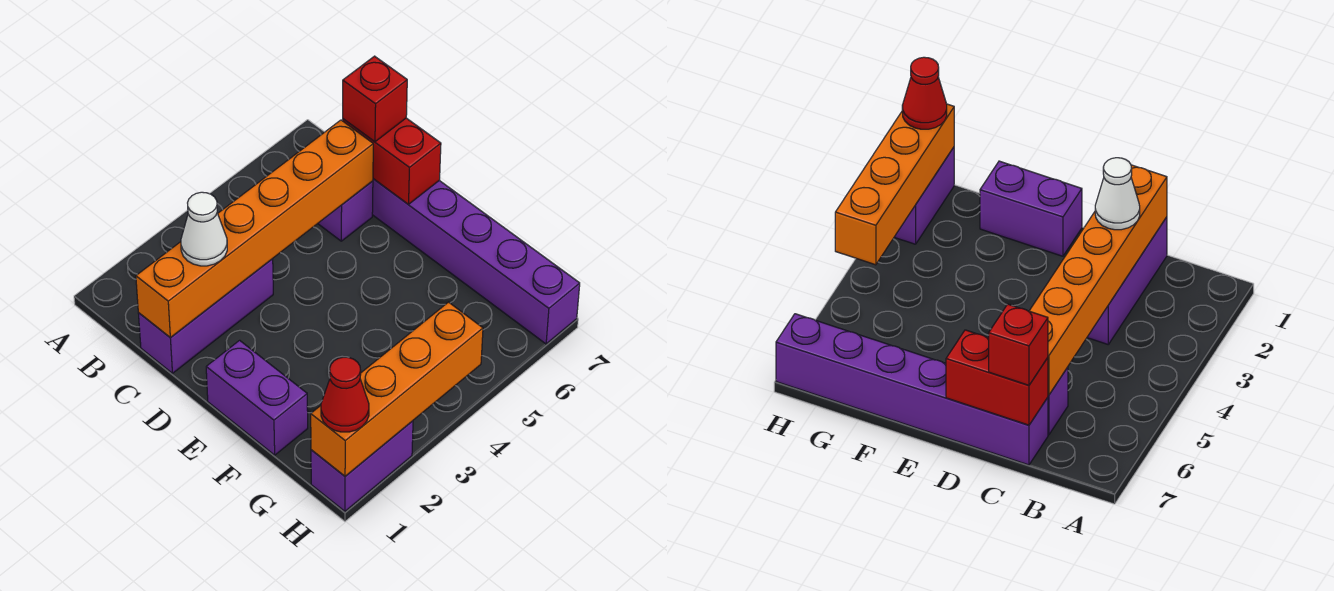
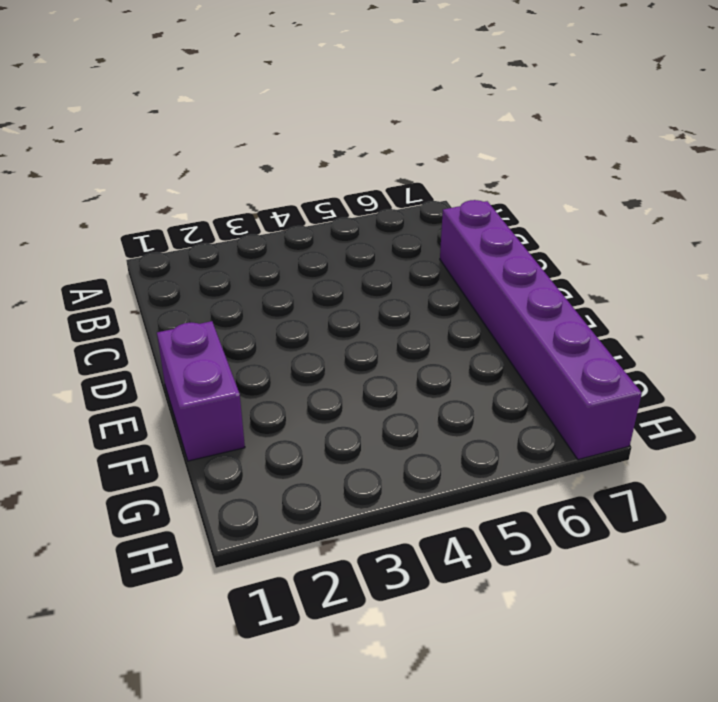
none -> purple 1x3 brick [138,259,273,373]
none -> purple 1x1 brick [318,181,373,241]

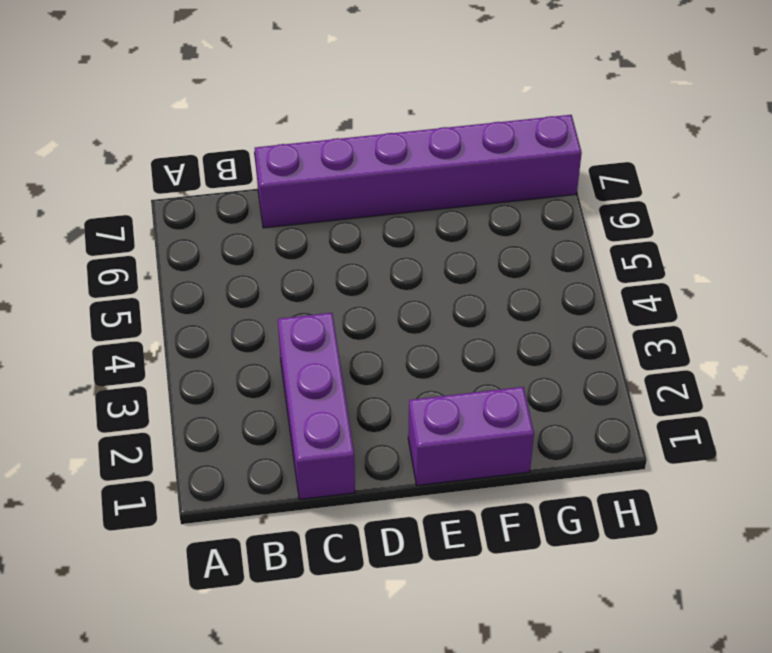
none -> purple 1x1 brick [318,181,373,241]
none -> purple 1x2 brick [311,421,413,511]

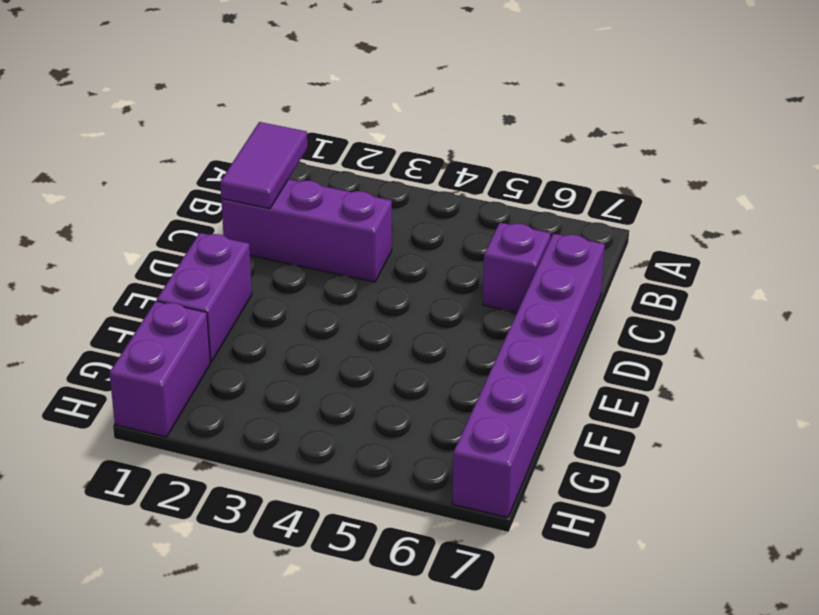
purple 1x2 tile [220,122,307,209] -> orange 1x6 brick [136,120,373,338]
purple 1x2 brick [109,301,210,437] -> purple 1x2 brick turned to [311,421,413,511]
none -> red 1x2 brick [343,118,441,204]
none -> orange 1x4 brick [311,302,483,476]

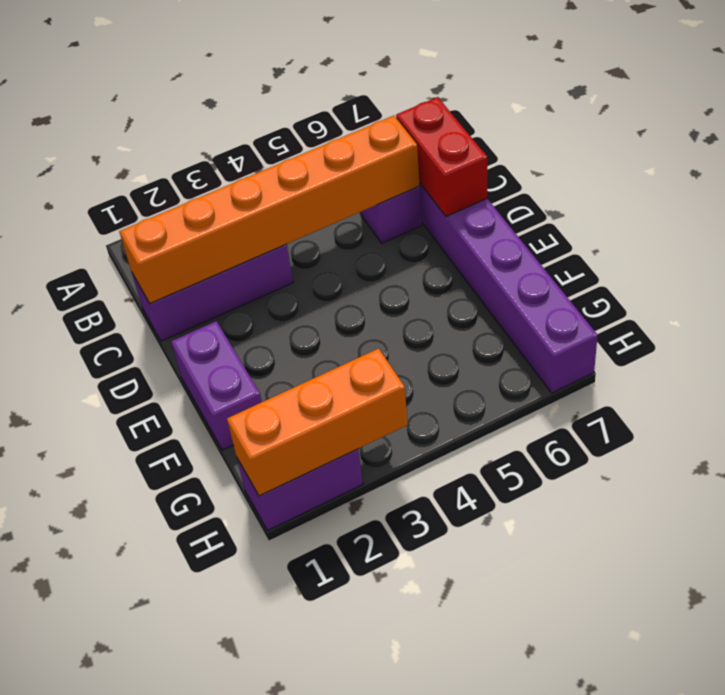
orange 1x3 brick [227,349,408,496] -> orange 1x4 brick [311,302,483,476]
none -> white 1x1 cone [181,192,227,266]
none -> red 1x1 brick [343,56,407,142]

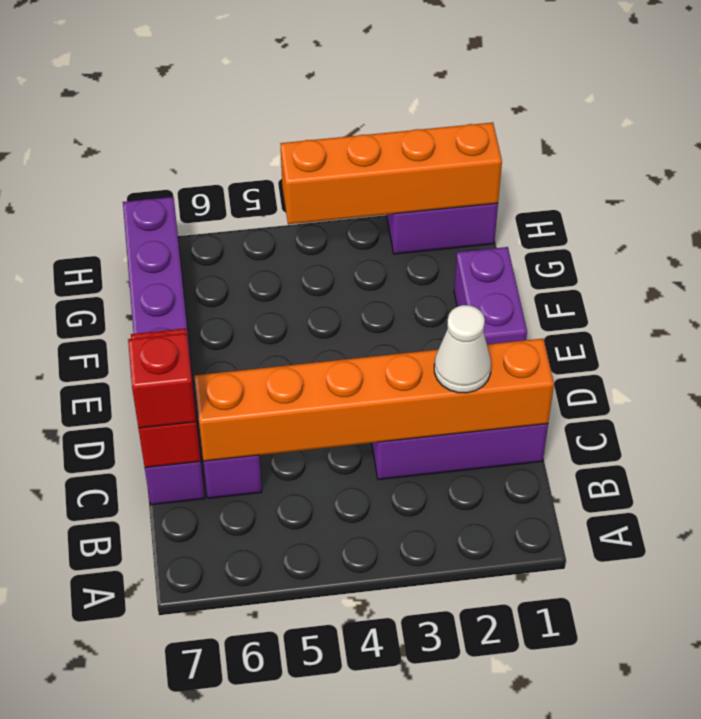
none -> red 1x1 cone [321,357,369,432]

